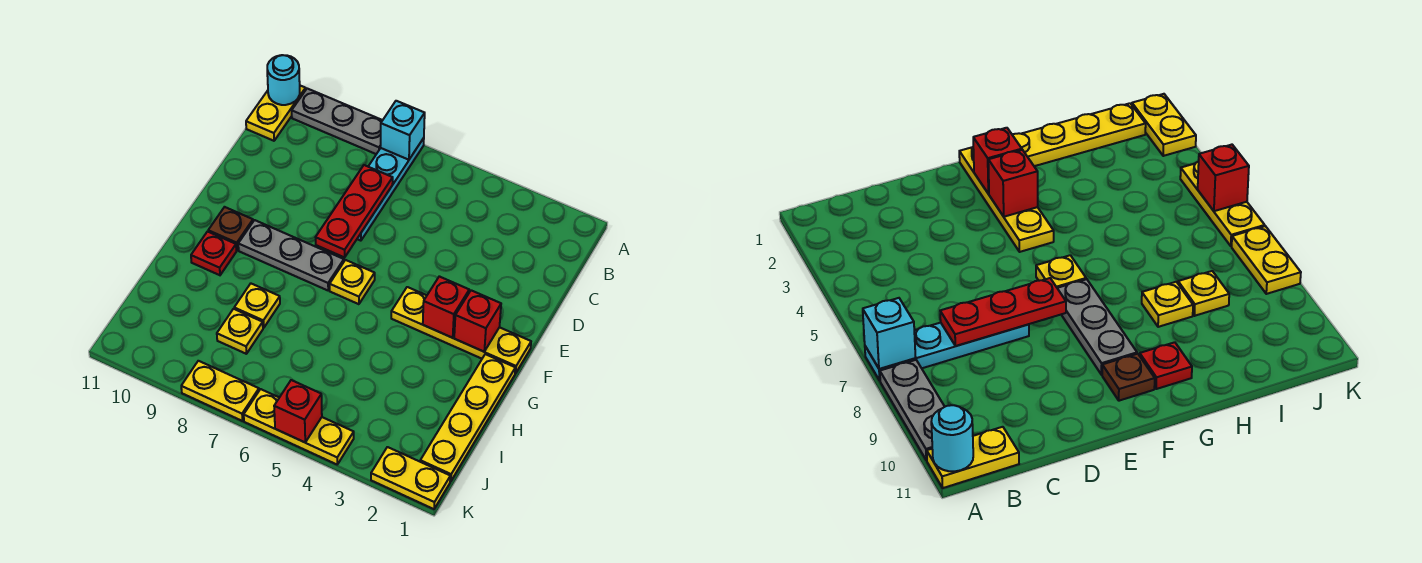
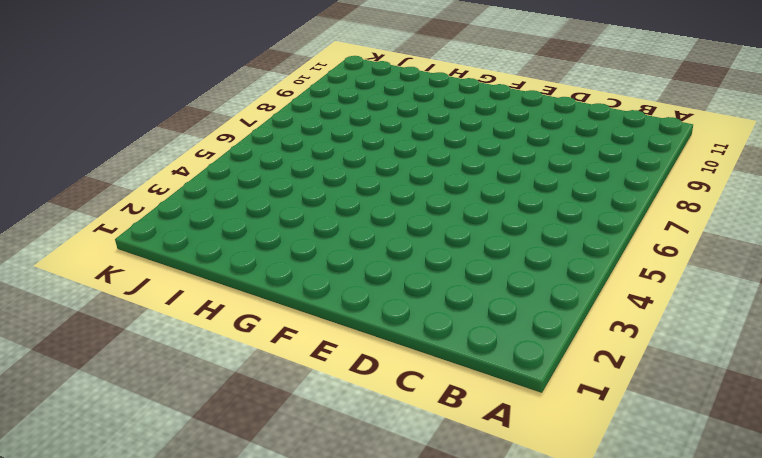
none -> cyan 1x4 plate [357,138,424,241]
none -> grey 1x3 plate [292,89,383,154]
none -> yellow 1x2 plate [246,86,306,141]

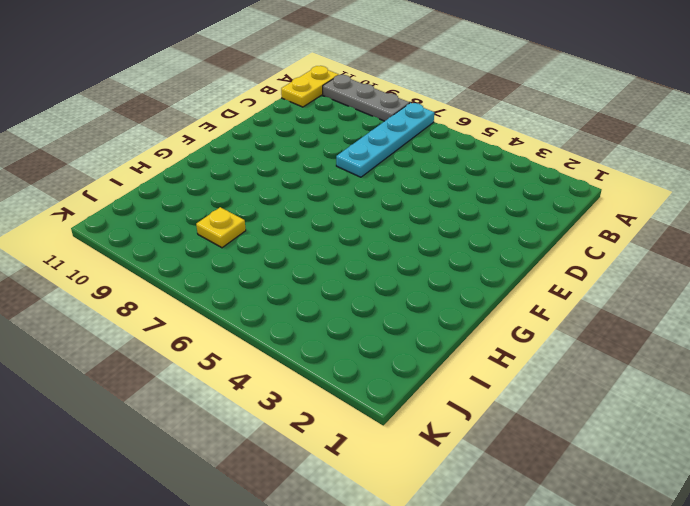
none -> yellow 1x4 plate [391,287,531,373]
none -> yellow 1x1 plate [330,260,375,304]
none -> grey 1x3 plate [238,220,344,290]

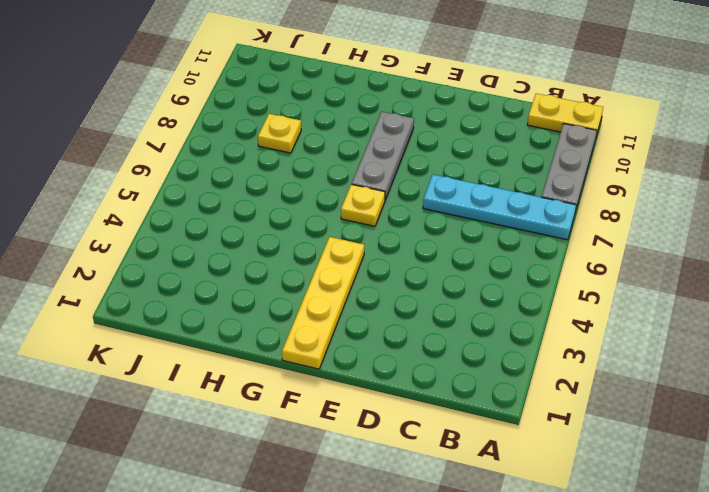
none -> brown 1x1 plate [208,207,253,250]
none -> yellow 1x4 plate [420,354,515,481]
none -> red 1x1 plate [191,232,236,275]

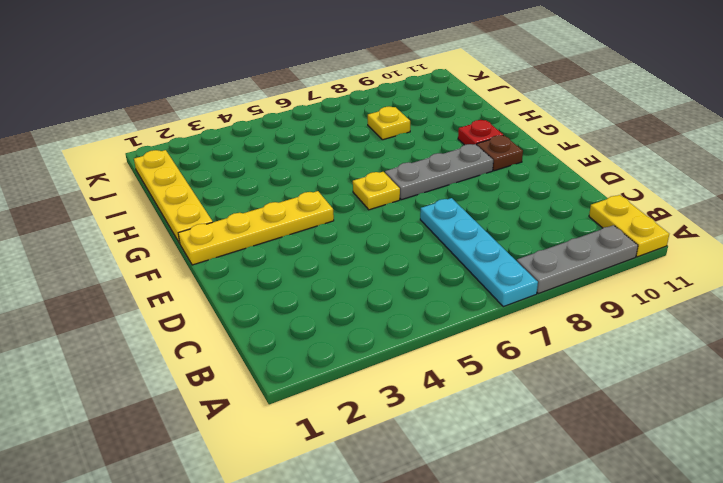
none -> yellow 1x1 plate [234,284,280,328]
none -> yellow 1x2 plate [371,447,450,509]
none -> yellow 1x3 plate [244,389,354,464]

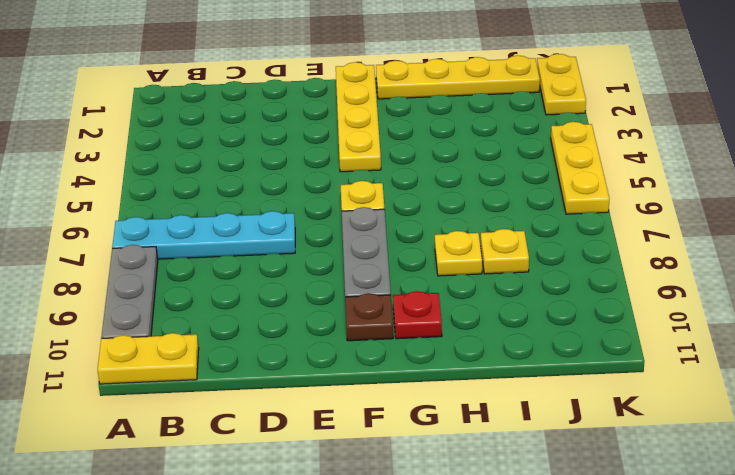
none -> yellow 1x2 plate [181,361,259,421]
none -> cyan 1x1 brick [380,101,425,160]
none -> cyan 1x1 round brick [267,55,300,105]

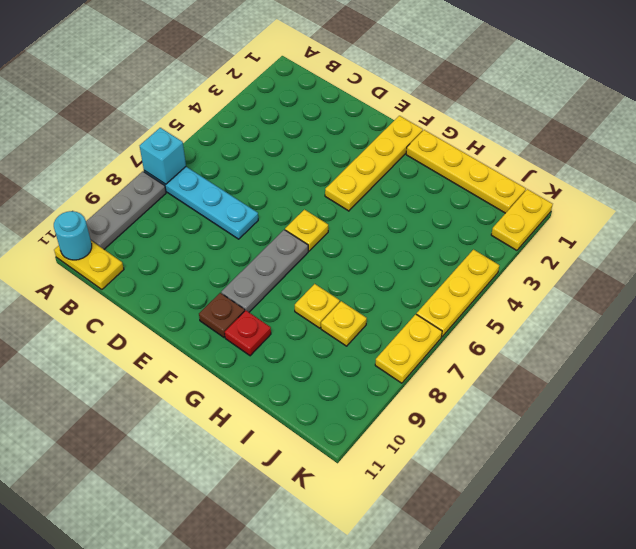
none -> red 1x3 plate [316,165,393,257]
none -> red 1x1 brick [454,290,501,352]
none -> red 1x1 brick [423,276,469,338]

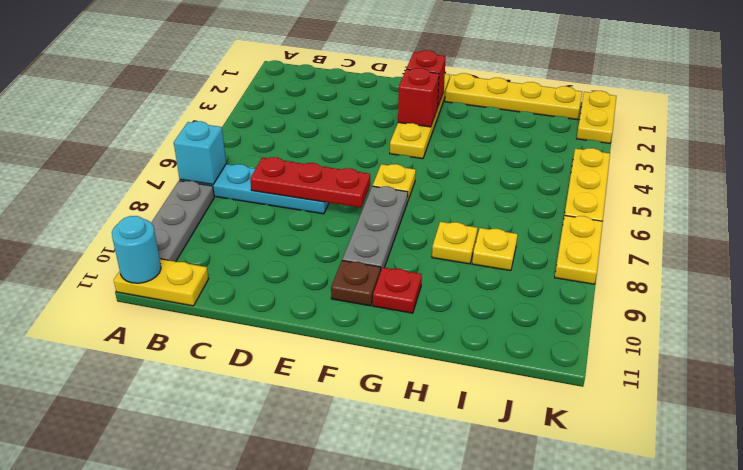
none -> red 1x1 brick [274,380,322,442]

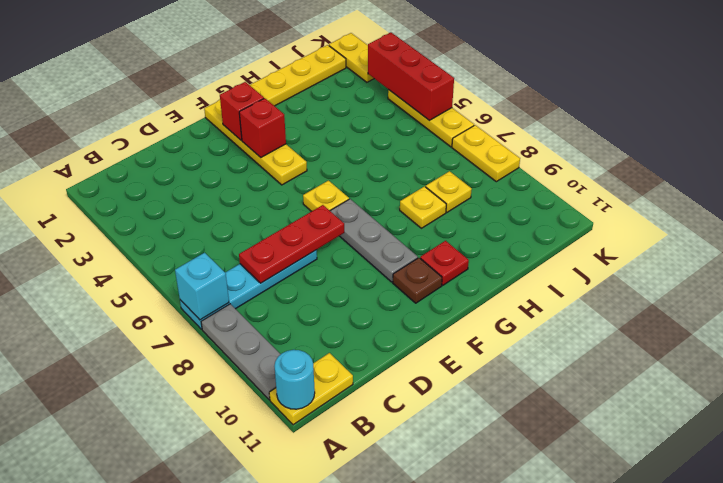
red 1x3 brick [368,32,454,121] -> red 1x1 brick [274,380,322,442]

